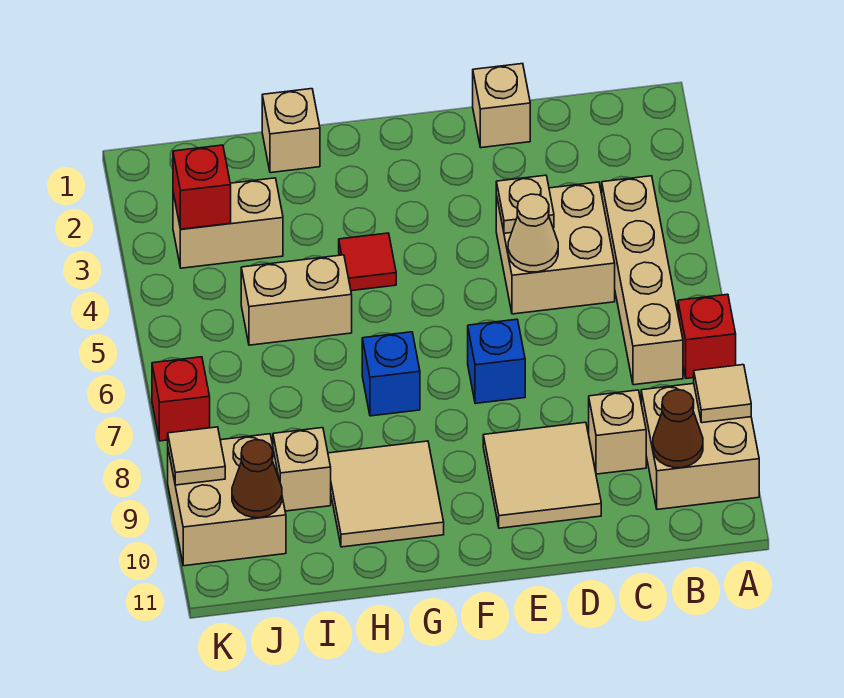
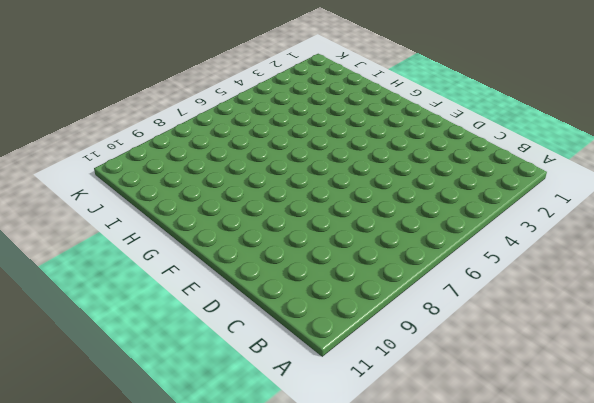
none -> red 1x1 brick [678,294,736,378]
none -> tan 2x2 brick [641,384,759,509]
none -> tan 1x4 brick [602,176,683,385]

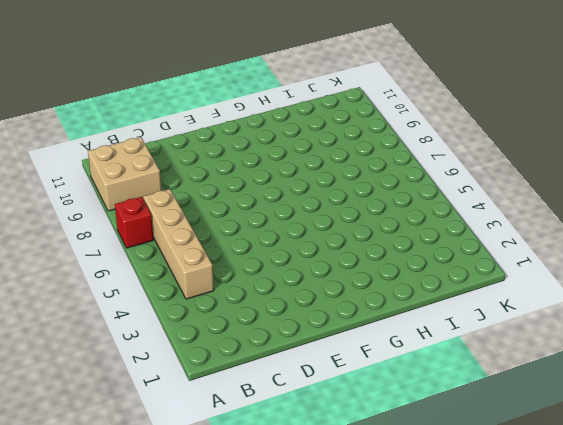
none -> tan 2x2 brick [496,182,615,314]
none -> tan 1x1 brick [589,390,646,474]
none -> tan 1x1 brick [473,64,530,148]

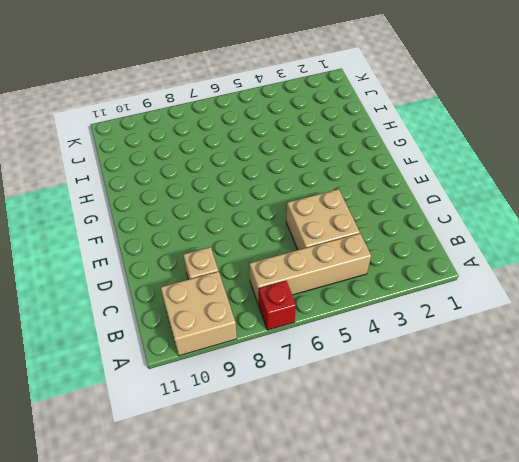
none -> tan 1x1 brick [473,64,530,148]
none -> tan 2x2 tile [483,422,601,528]
none -> blue 1x1 brick [468,319,525,404]

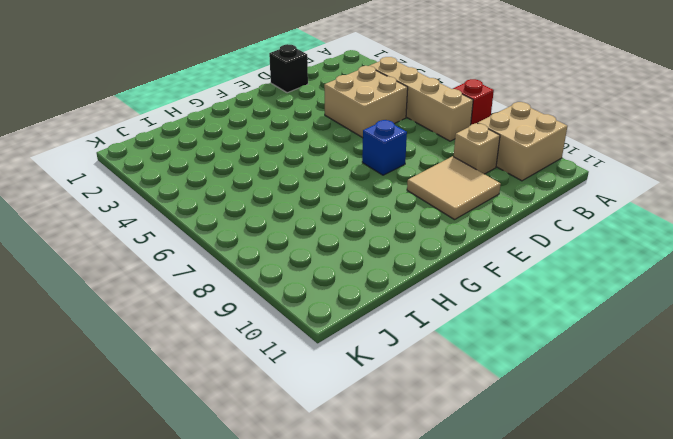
black 1x1 brick [269,44,308,93] -> tan 1x1 brick [473,64,530,148]
none -> red 1x1 tile [339,233,396,291]
none -> blue 1x1 brick [362,332,420,416]
none -> tan 2x2 tile [328,441,444,547]

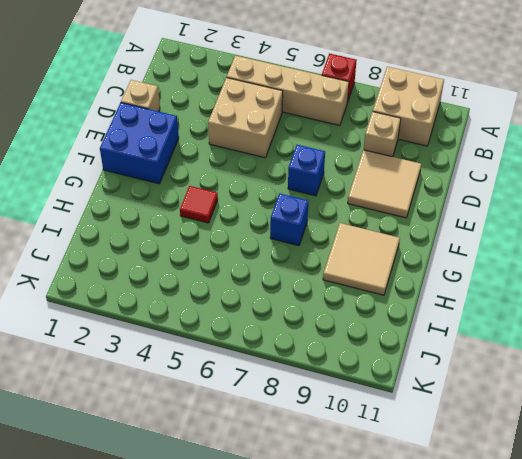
blue 2x2 brick [100,103,179,184] -> none
none -> tan 1x1 brick [262,89,320,173]
none -> tan 1x2 brick [241,255,352,345]
none -> tan 1x2 brick [173,178,283,268]

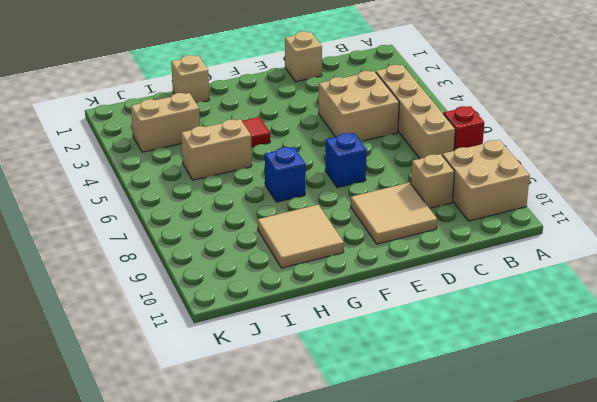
none -> tan 1x1 brick [273,428,331,511]
none -> tan 2x2 brick [168,434,286,566]
none -> red 1x1 brick [152,357,210,441]

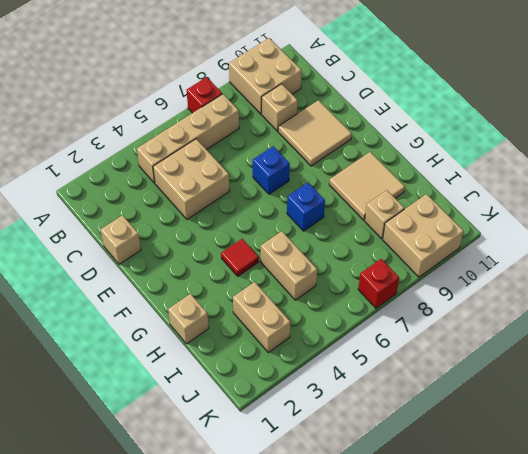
none -> tan 1x1 tile [694,365,751,423]
none -> brown 1x1 cone [653,390,703,468]
none -> tan 1x1 plate [496,175,554,233]

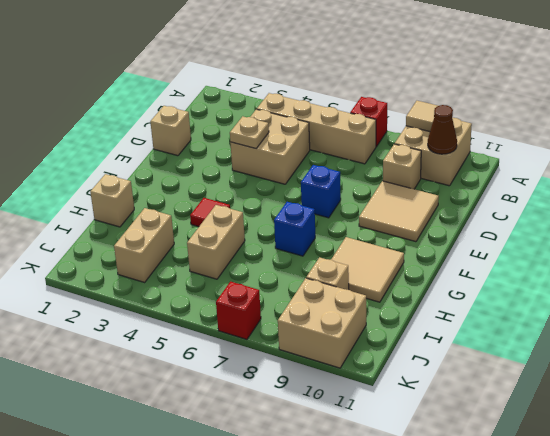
none -> tan 1x1 cone [508,194,558,272]
none -> red 1x1 brick [173,145,231,229]
none -> brown 1x1 cone [232,440,282,518]

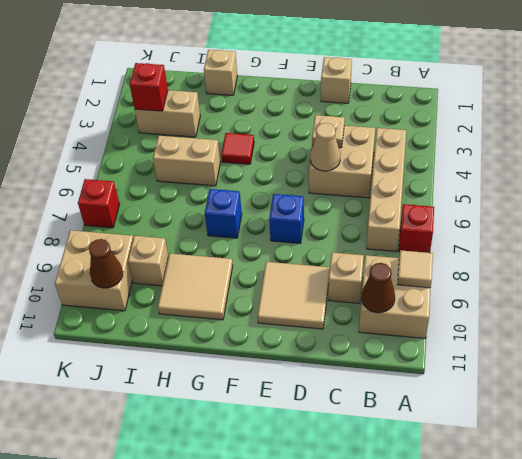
none -> tan 1x1 tile [168,427,225,485]

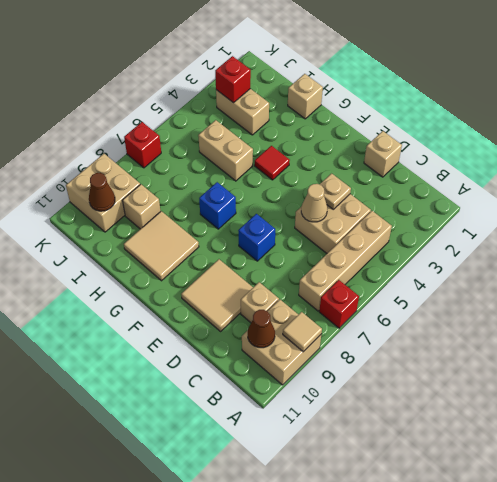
none -> tan 1x1 tile [168,427,225,485]

